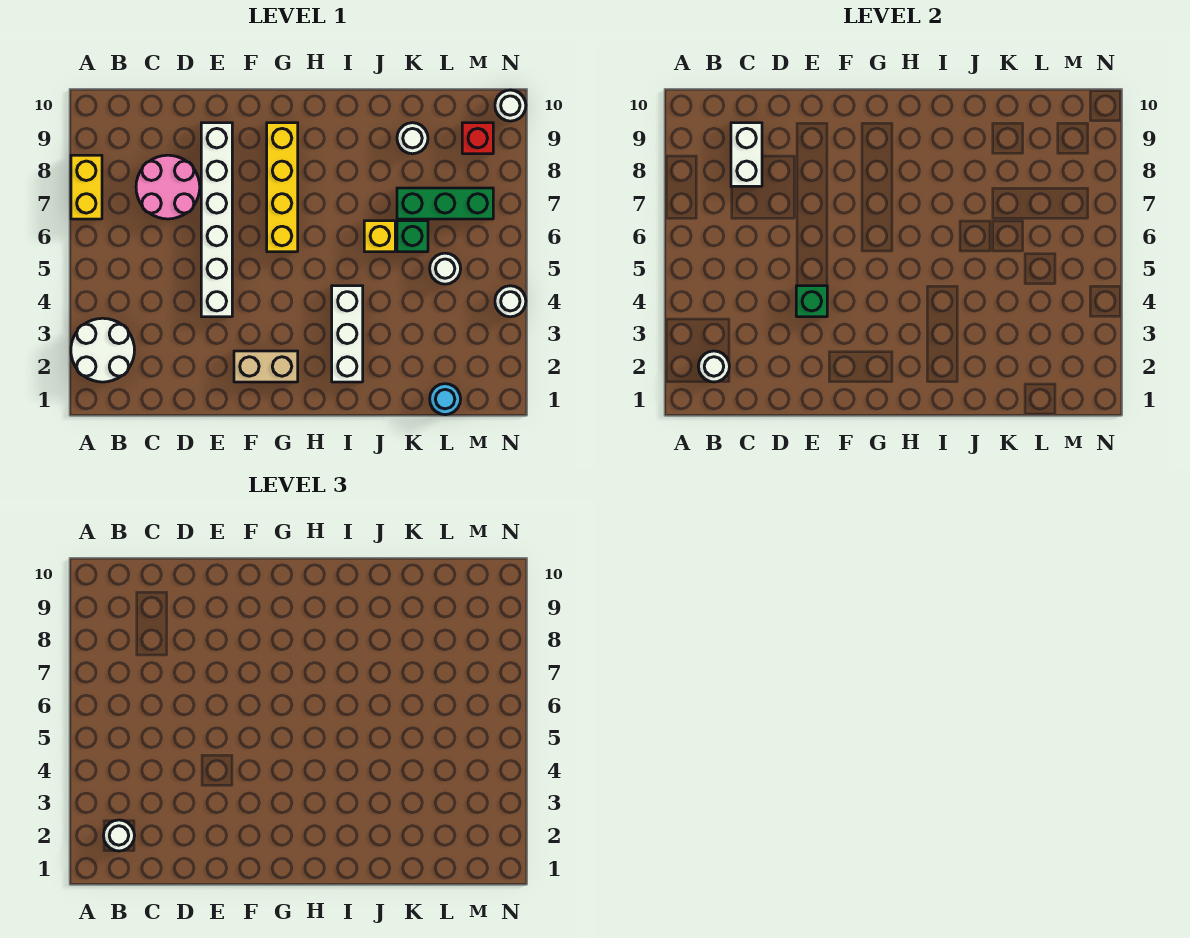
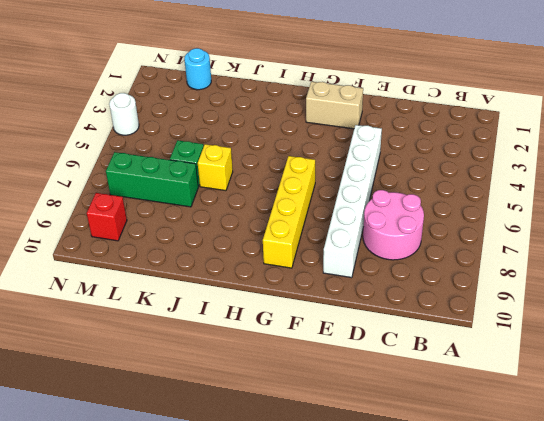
none -> white 2x2 round brick [71,318,135,382]
none -> yellow 1x2 brick [71,155,102,219]
none -> white 1x3 brick [332,286,363,382]

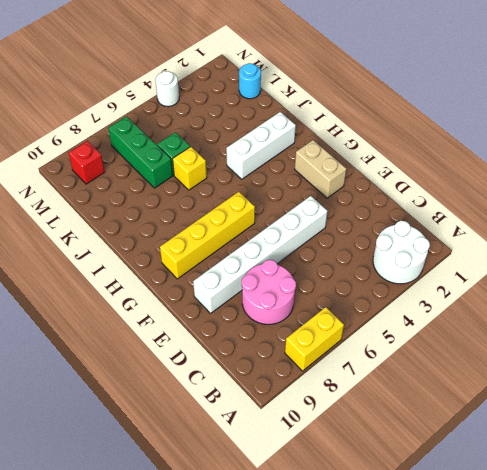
none -> white 1x1 round brick [397,123,428,154]
none -> white 1x1 round brick [430,253,461,284]
none -> white 1x1 round brick [495,90,526,121]

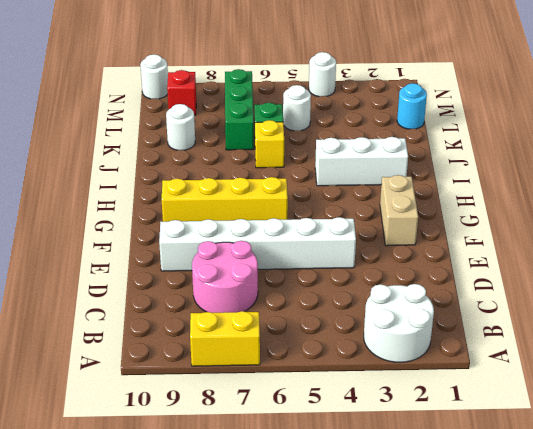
none -> white 1x1 round brick [699,351,729,382]
none -> white 1x2 brick [731,123,762,186]
none -> green 1x1 brick [796,286,827,317]

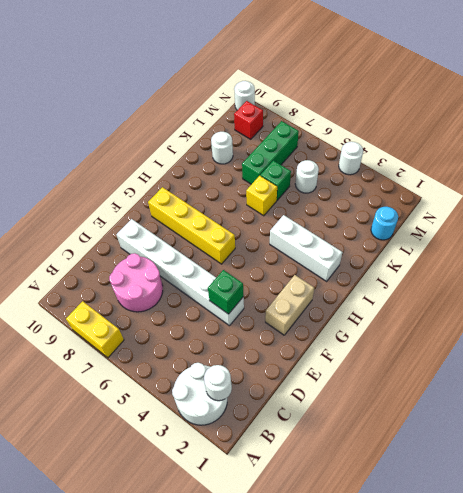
none -> white 1x2 brick [731,123,762,186]
none -> white 1x1 round brick [104,820,134,851]

